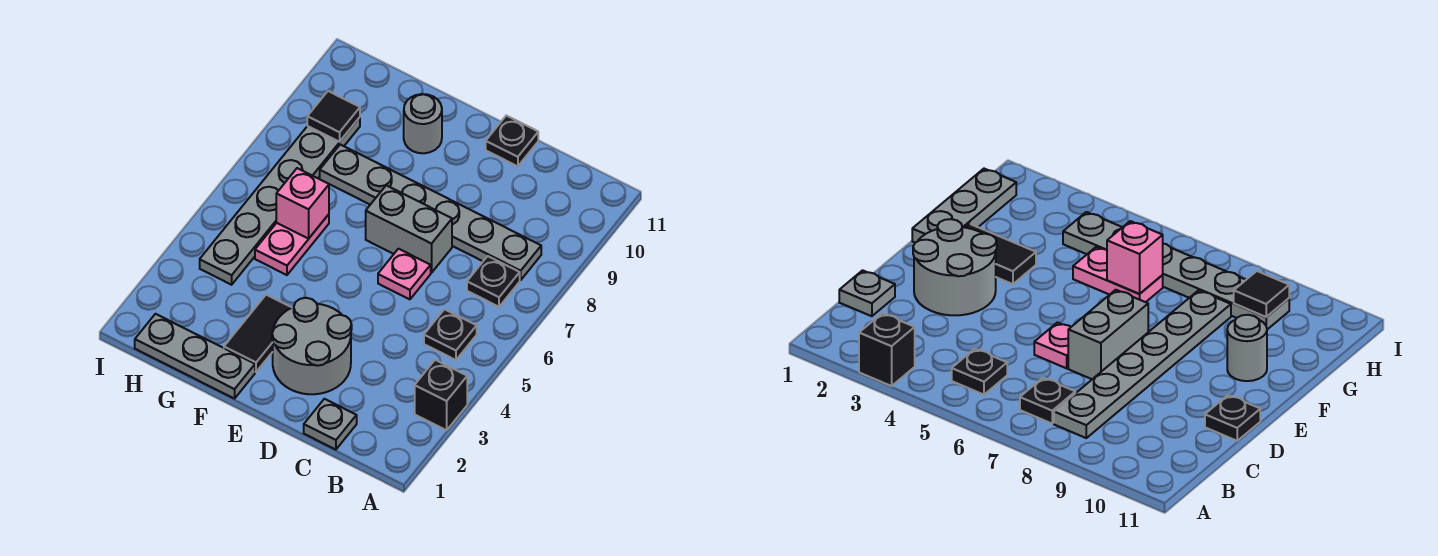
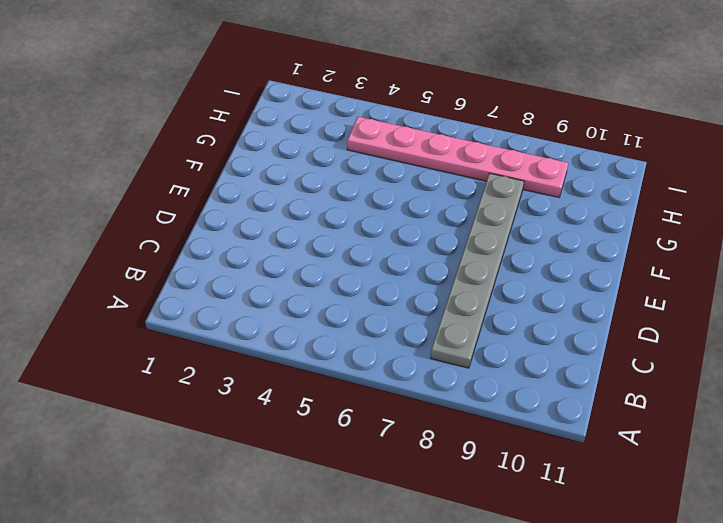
pink 1x6 plate [347,117,568,197] -> grey 1x6 plate [200,117,360,285]
none -> black 1x1 brick [415,360,467,430]
none -> black 1x1 plate [424,309,477,360]
none -> black 1x1 plate [467,256,520,307]

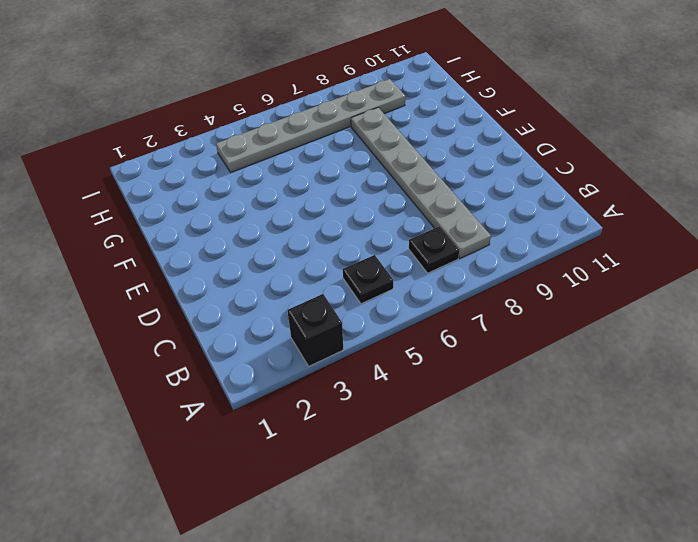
none -> grey 1x1 plate [304,399,357,450]
none -> grey 2x2 round brick [272,298,352,394]
none -> pink 1x1 plate [378,249,431,299]

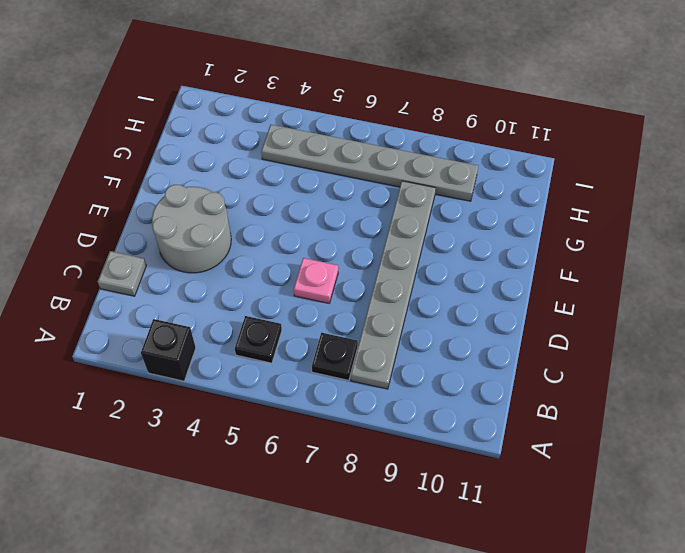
none -> grey 1x2 brick [366,185,452,273]
none -> black 1x1 plate [486,116,538,166]
none -> grey 1x3 plate [135,314,255,399]

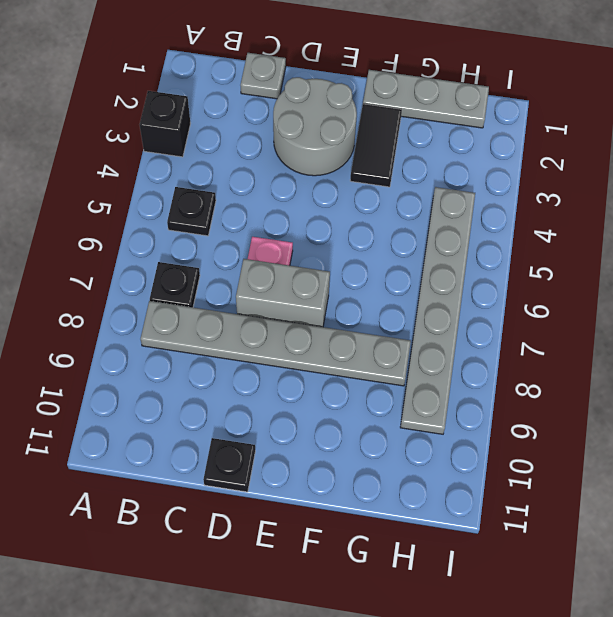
none -> grey 1x1 round brick [404,94,442,153]
none -> pink 1x2 plate [255,214,329,275]
none -> pink 1x1 brick [276,168,329,239]

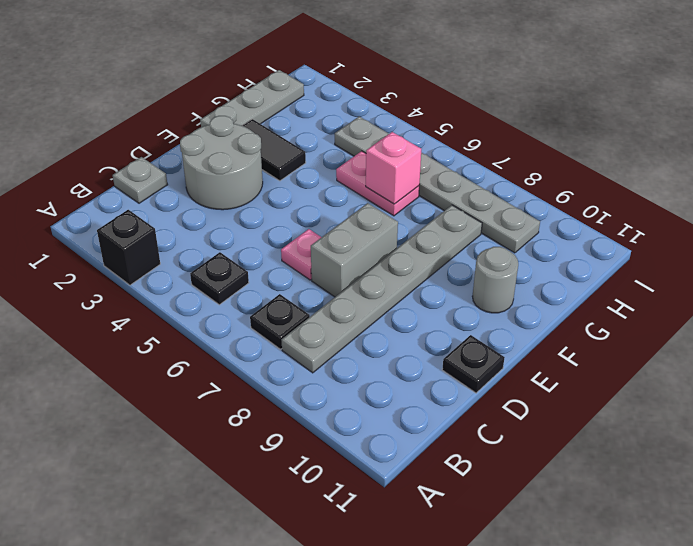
none -> black 1x1 tile [307,91,360,142]

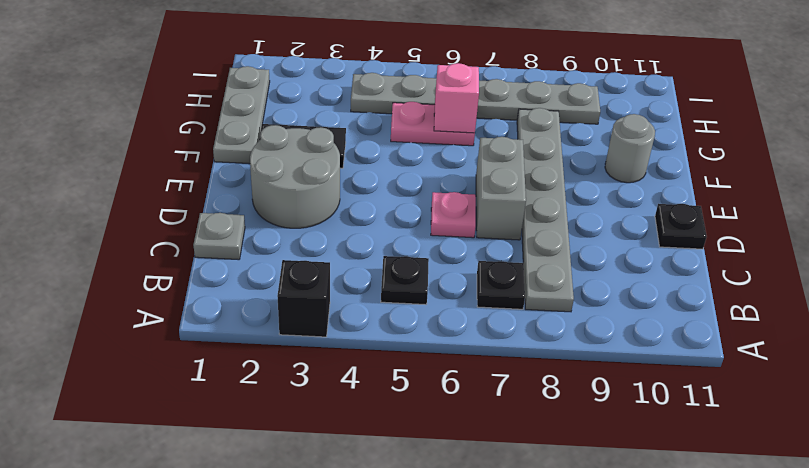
none -> black 1x1 tile [307,91,360,142]

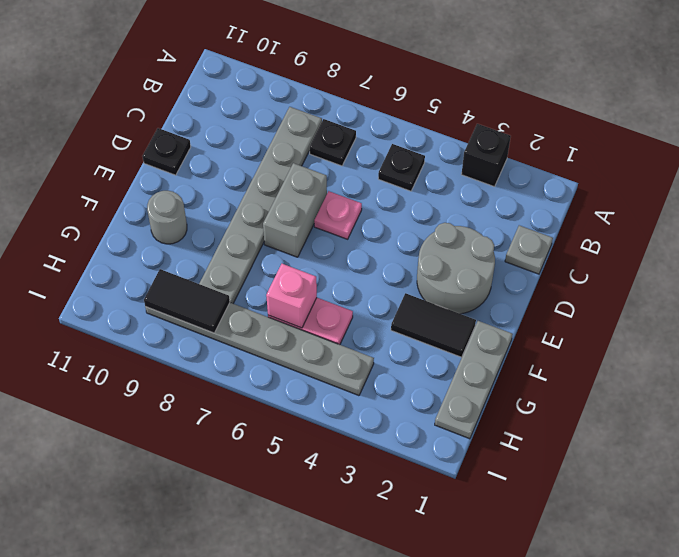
black 1x2 tile [144,269,230,333] -> black 1x1 tile [307,91,360,142]

